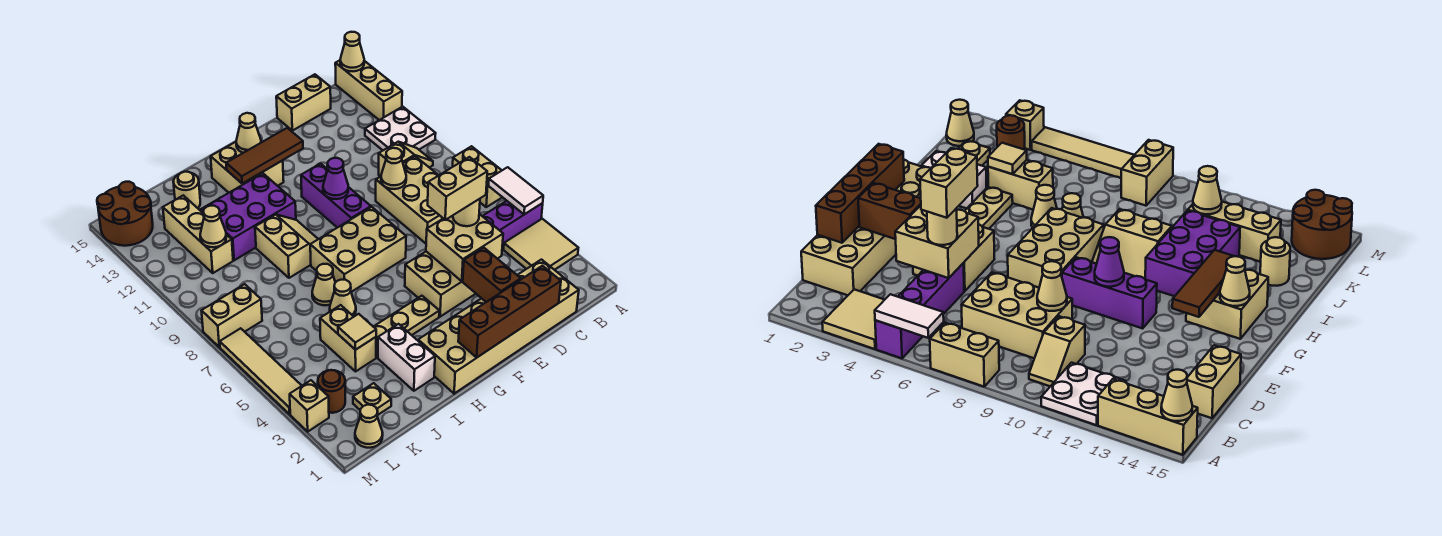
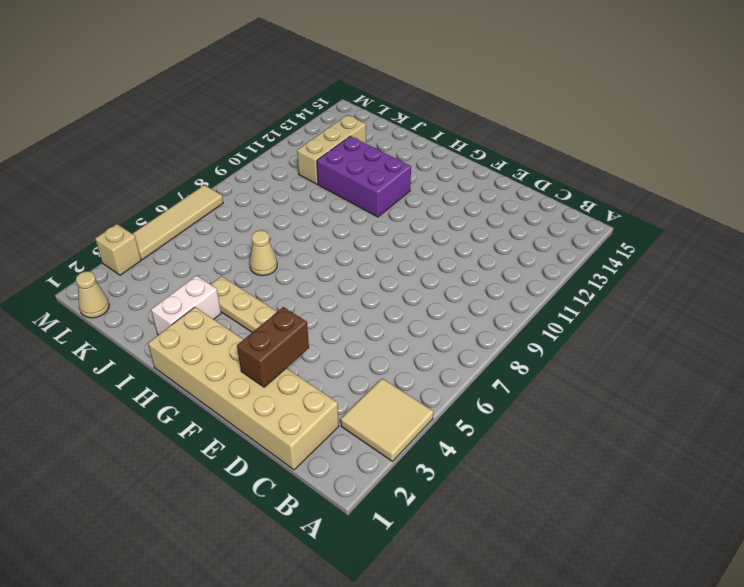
none -> purple 1x4 brick [483,201,543,249]
none -> tan 1x2 brick [453,146,502,207]
none -> white 2x2 plate [365,107,436,150]
none -> tan 1x3 brick [335,60,402,120]

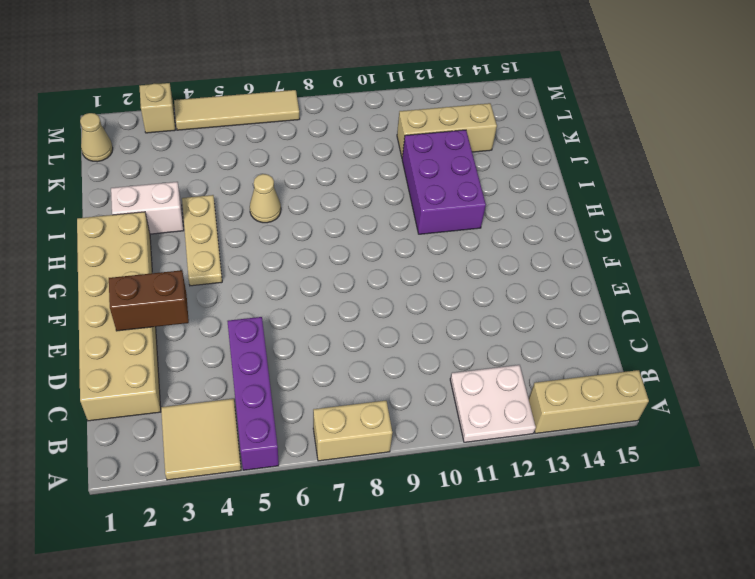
none -> tan 1x2 slope [379,142,433,177]
none -> tan 2x3 brick [376,156,443,244]
none -> tan 1x2 brick [276,74,331,131]
none -> tan 2x2 brick [405,252,476,317]

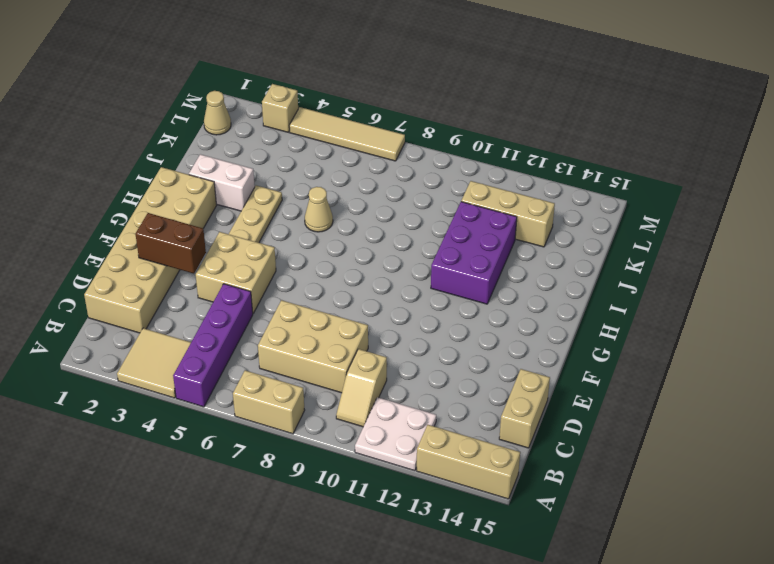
none -> tan 2x3 brick [310,207,406,292]
none -> purple 1x3 brick [301,164,371,228]
none -> tan 2x2 brick [211,142,284,193]
none -> tan 2x2 slope [255,214,318,278]

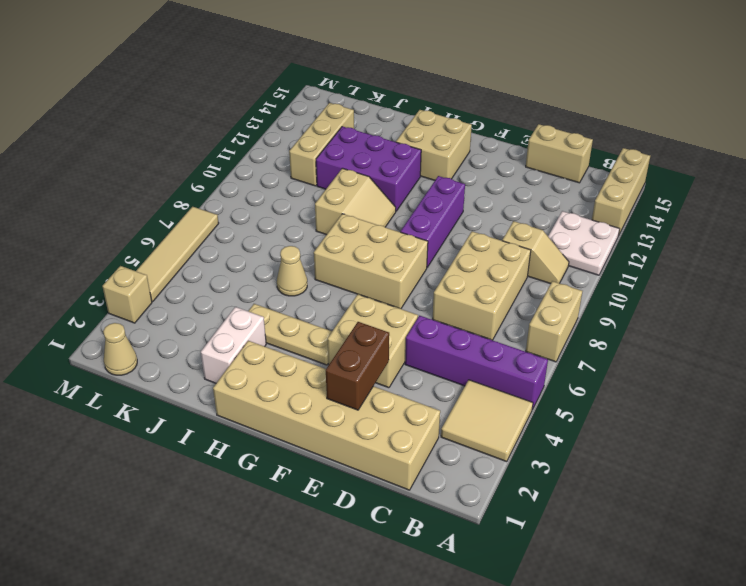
none -> tan 1x1 cone [312,264,335,305]
none -> tan 1x2 brick [320,305,376,371]
none -> tan 1x1 round brick [173,172,200,208]
none -> tan 1x1 plate [353,383,391,415]

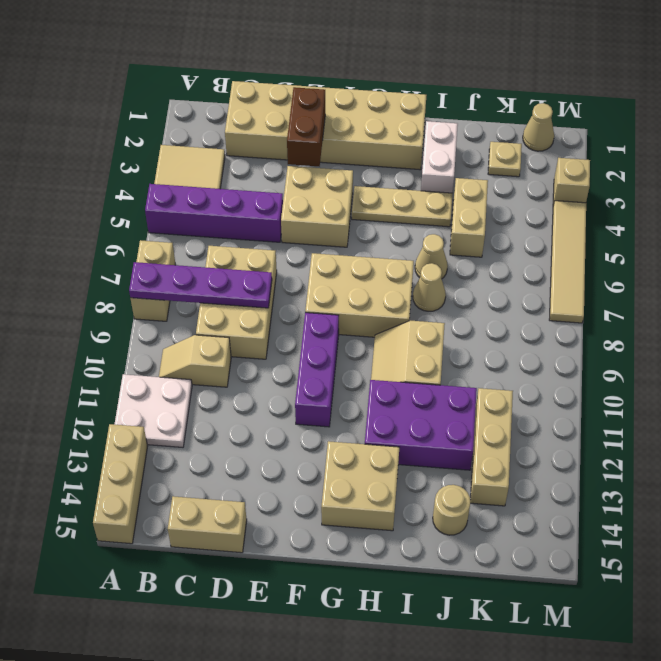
purple 1x4 plate [129,262,272,308] -> none
none -> brown 1x1 round brick [318,370,345,413]
none -> tan 1x2 brick [202,284,262,347]
none -> brown 2x2 round brick [97,182,153,246]
none -> white 1x2 tile [489,167,543,214]

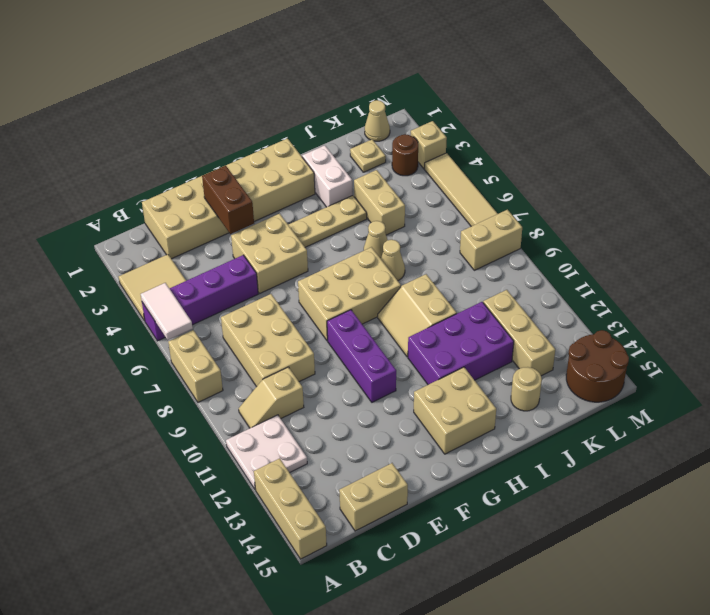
none -> tan 1x1 cone [340,32,364,71]
none -> brown 1x4 brick [458,266,561,357]
none -> tan 2x2 brick [426,214,503,281]
none -> tan 1x1 cone [381,148,406,189]

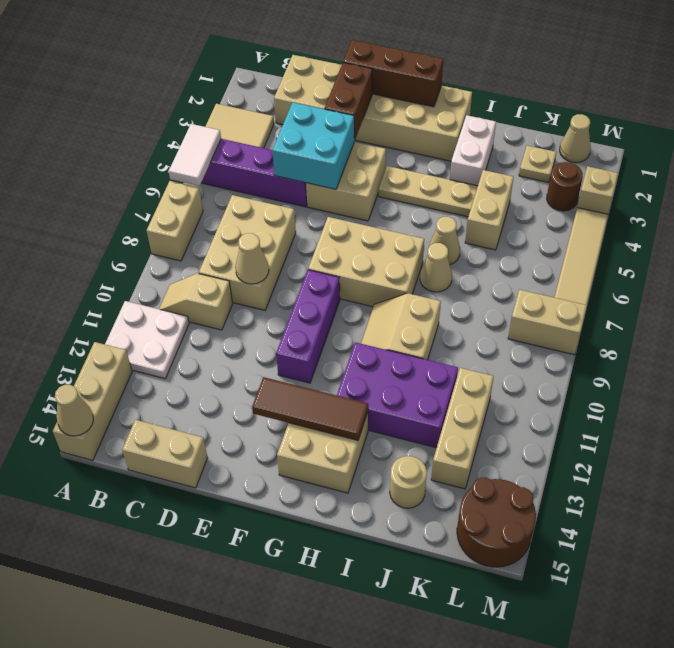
cyan 2x2 brick [272,103,355,189] -> tan 2x2 brick [426,214,503,281]
brown 1x3 brick [343,40,443,107] -> brown 1x4 brick [458,266,561,357]
none -> purple 1x1 cone [323,158,348,199]
none -> tan 1x1 cone [236,113,261,153]
none -> tan 1x1 tile [338,314,376,350]
none -> tan 1x1 cone [200,206,226,247]

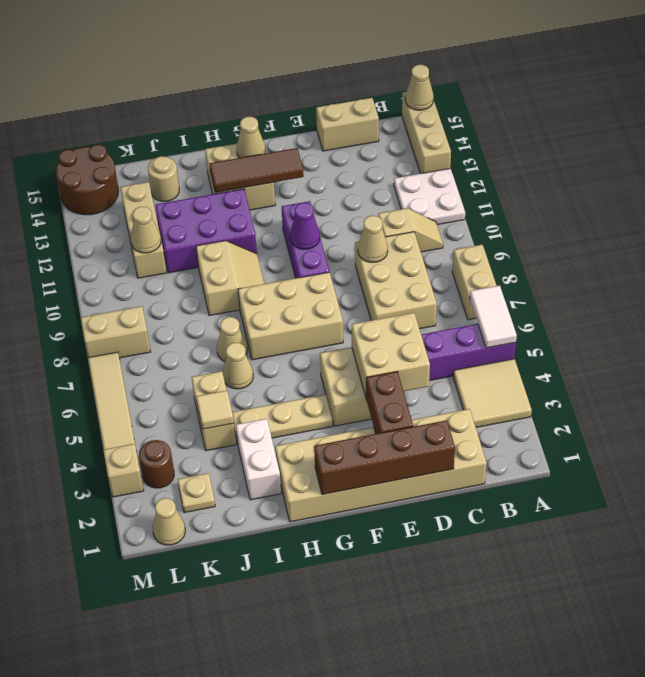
none -> tan 1x1 round brick [453,199,480,226]
none -> tan 1x2 brick [428,157,487,220]

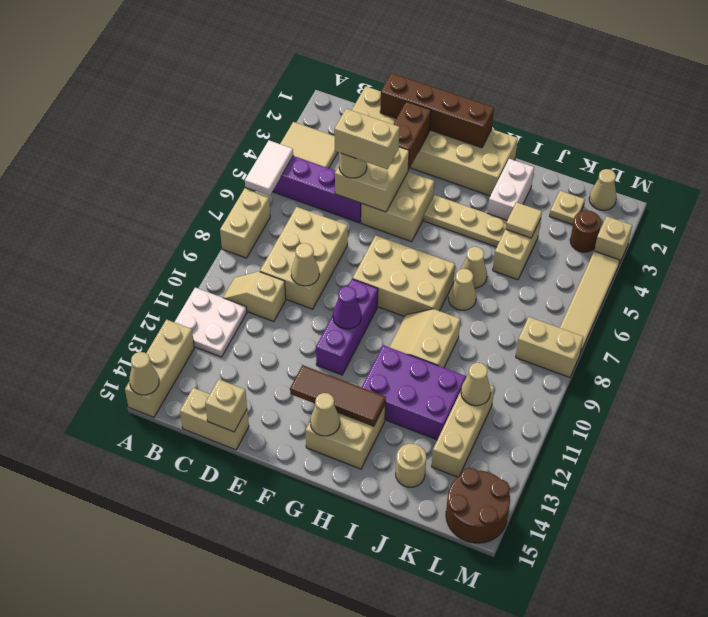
tan 1x1 brick [205,379,247,432] -> none

